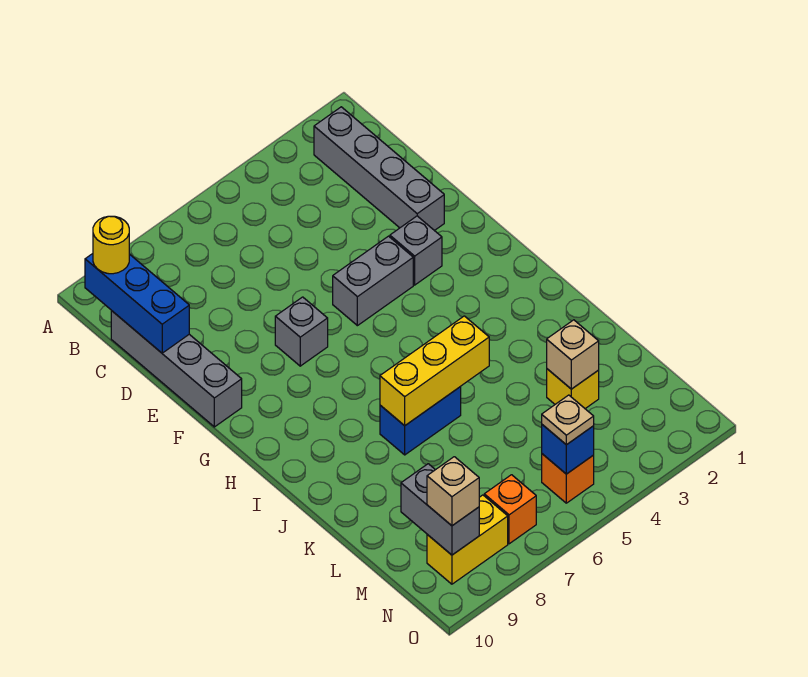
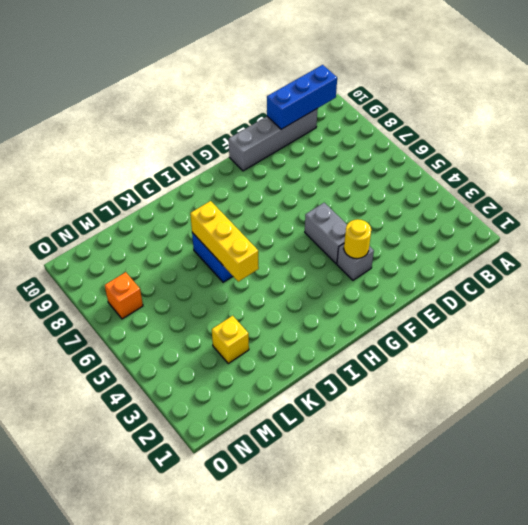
yellow 1x1 round brick [344,219,371,259] -> yellow 1x1 round brick moved to [93,216,129,274]
none -> grey 1x4 brick [314,107,444,231]
none -> grey 1x1 brick [275,297,328,366]
none -> orange 1x1 brick [542,454,594,503]

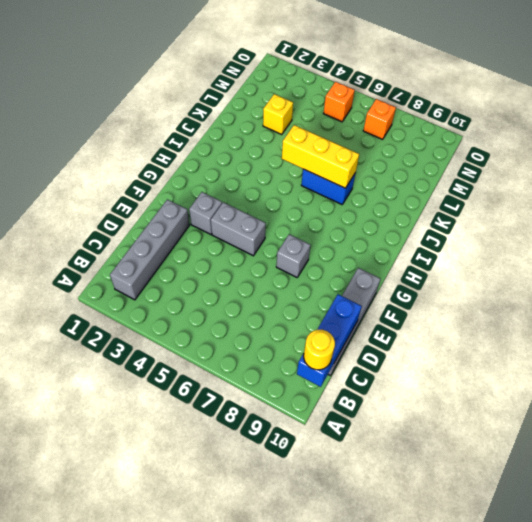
none -> yellow 1x2 brick [427,495,508,584]
none -> tan 1x1 brick [547,320,599,389]
none -> grey 1x2 brick [401,464,479,555]

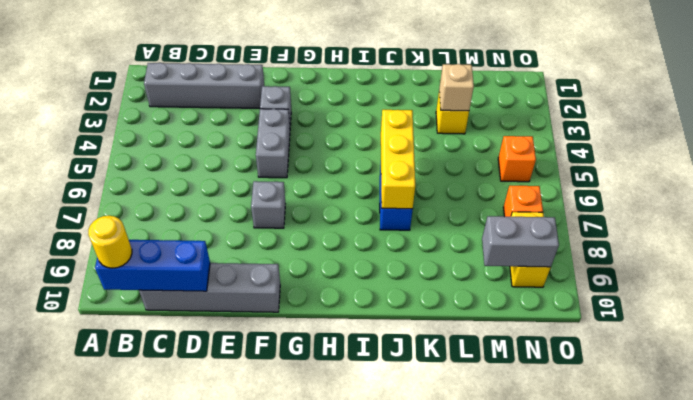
none -> blue 1x1 brick [542,425,594,474]
none -> tan 1x1 plate [542,395,594,445]
none -> tan 1x1 brick [427,457,479,526]

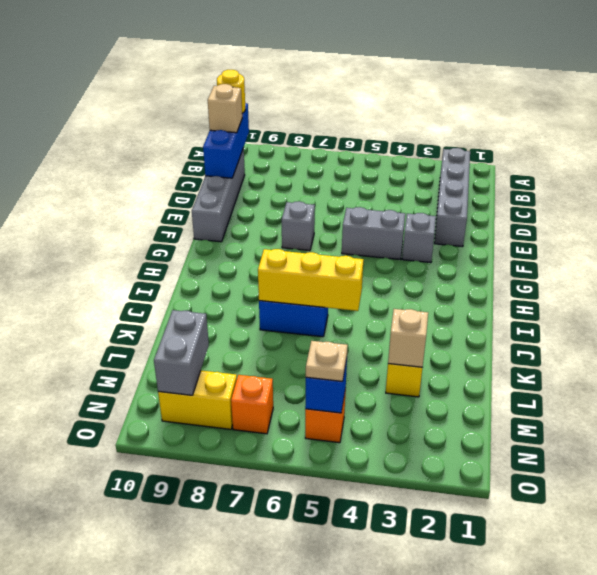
tan 1x1 brick [208,84,242,133] -> tan 1x1 brick moved to [427,457,479,526]

